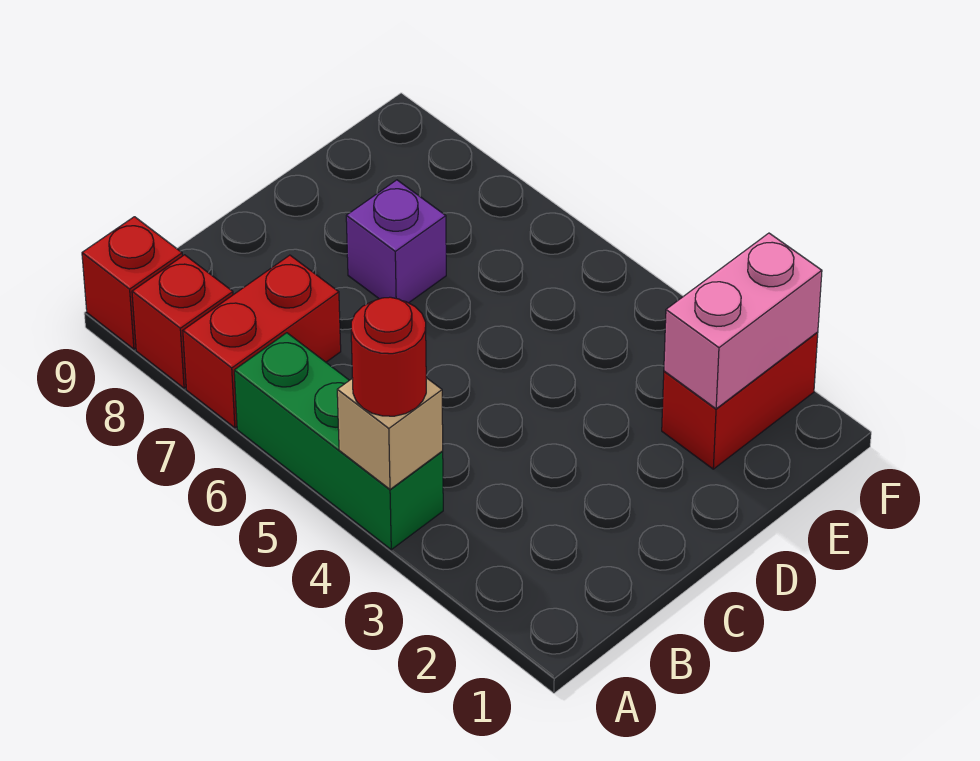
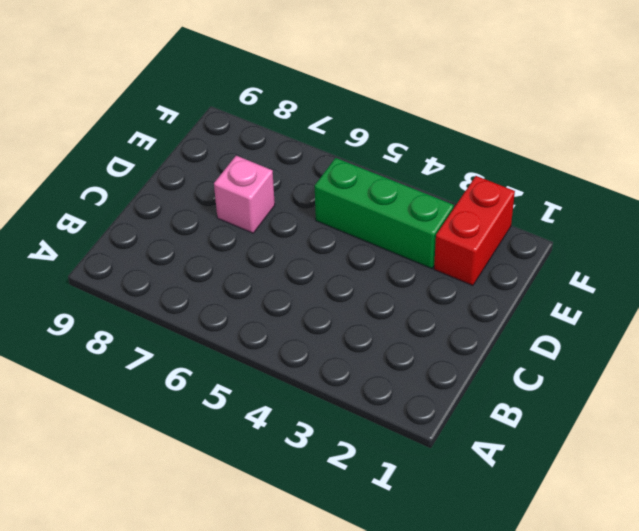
pink 1x1 brick [214,156,275,233] -> purple 1x1 brick [346,180,446,303]
green 1x3 brick [315,158,454,269] -> green 1x3 brick moved to [234,333,443,550]
none -> red 1x2 brick [183,255,341,428]
none -> red 1x1 brick [132,255,233,388]

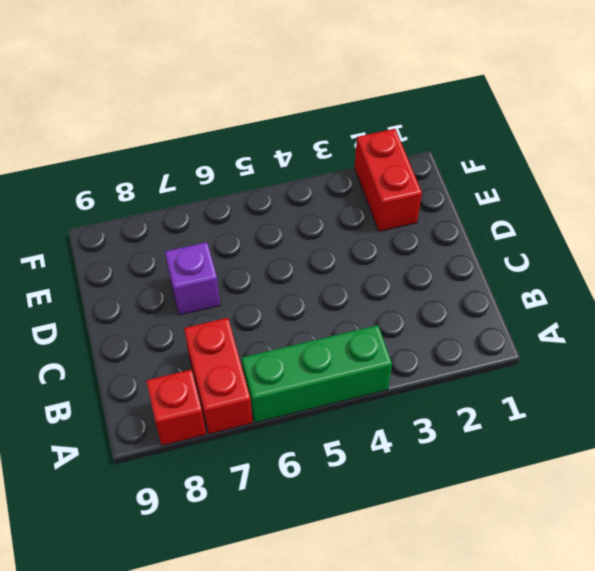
none -> red 1x1 brick [82,217,182,349]
none -> tan 1x1 brick [337,378,443,489]

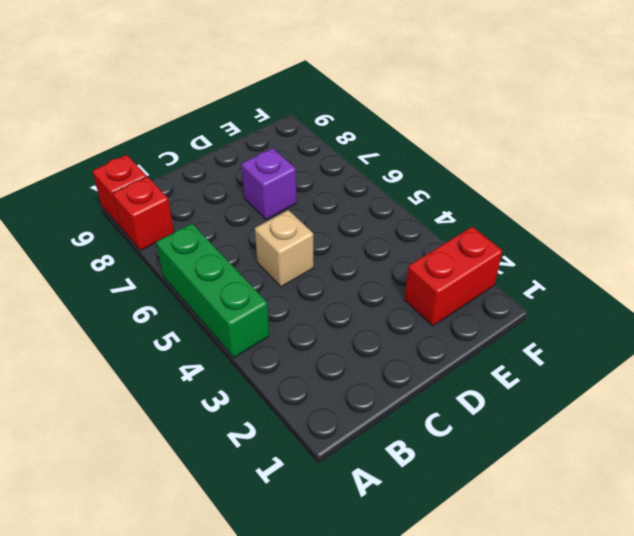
tan 1x1 brick [255,210,314,287] -> tan 1x1 brick moved to [337,378,443,489]
none -> red 1x2 brick [183,255,341,428]
none -> pink 1x2 brick [664,233,822,409]

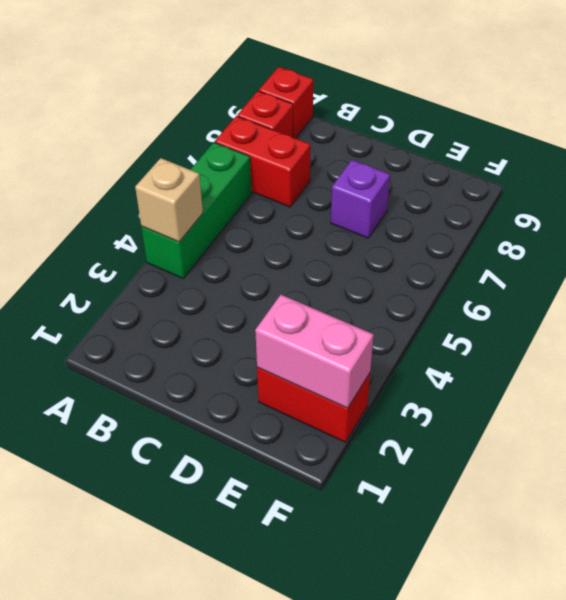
none -> red 1x1 round brick [351,297,426,416]

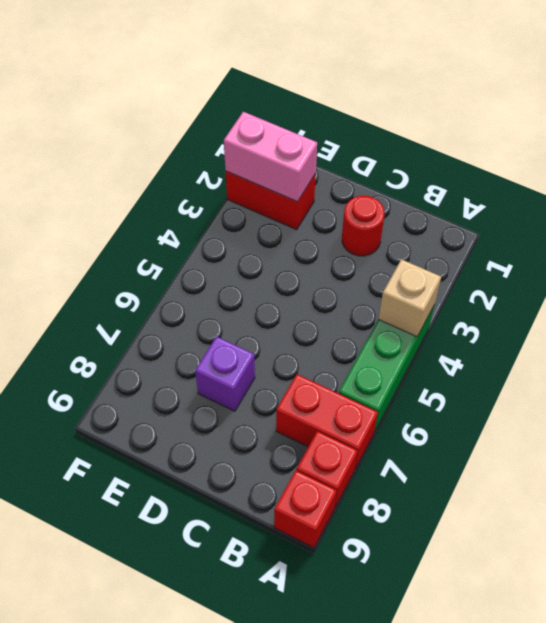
red 1x1 round brick [342,196,384,256] -> red 1x1 round brick moved to [351,297,426,416]

